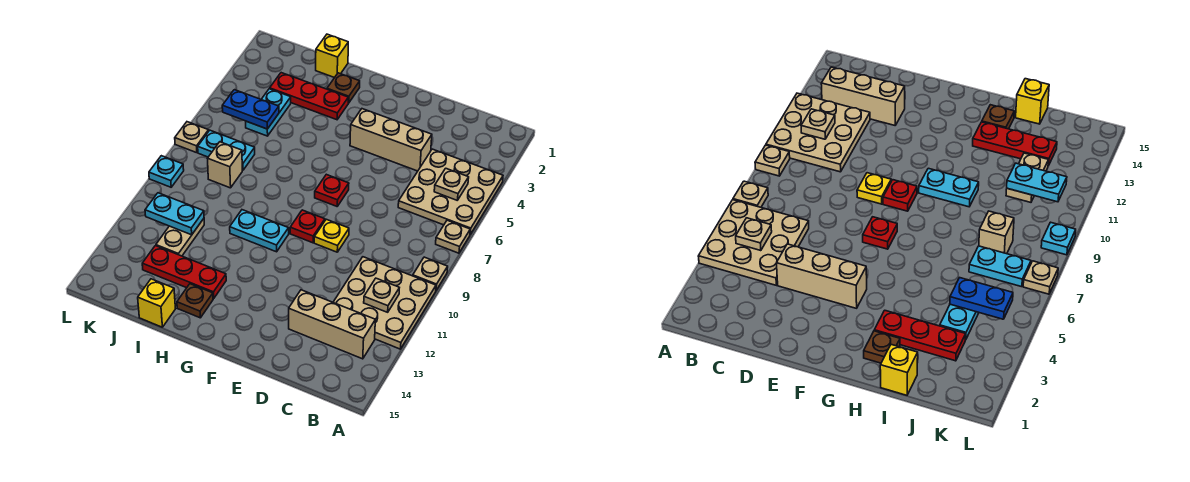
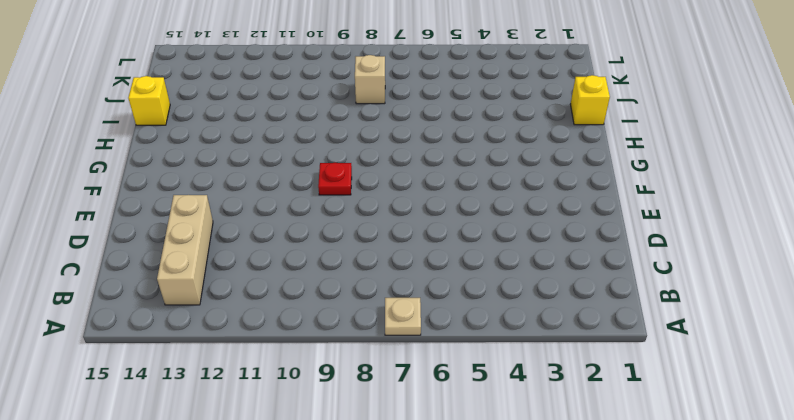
none -> tan 3x3 plate [398,149,503,234]
none -> tan 1x1 plate [413,257,448,290]
none -> tan 3x3 plate [333,257,436,349]

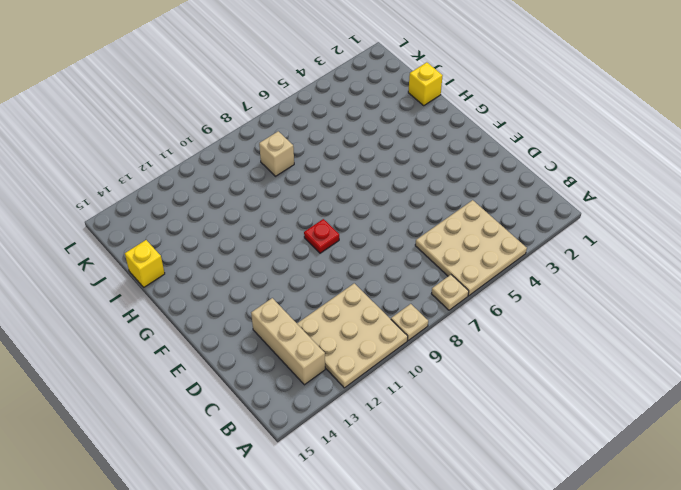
none -> tan 1x3 brick [350,109,432,171]
none -> yellow 1x1 plate [314,219,349,252]
none -> red 1x1 plate [315,174,349,206]

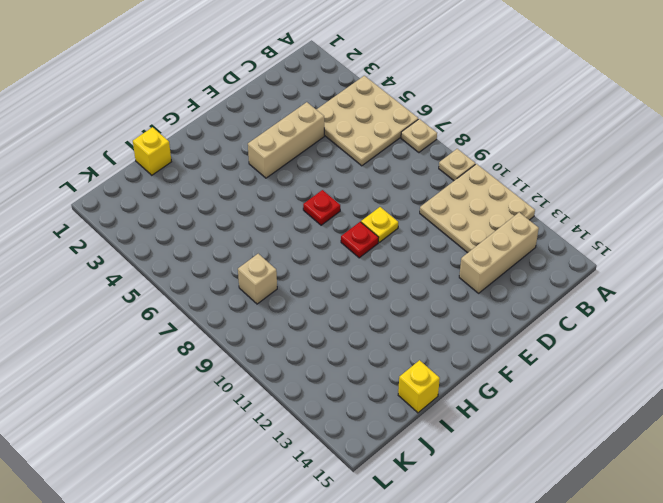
none -> cyan 1x2 plate [230,210,289,252]
none -> brown 1x1 plate [327,73,360,103]
none -> red 1x3 plate [270,73,348,120]

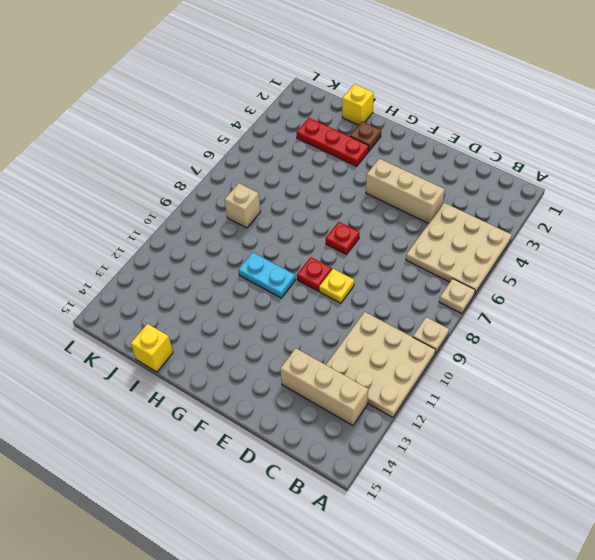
none -> red 1x3 plate [142,246,226,298]
none -> brown 1x1 plate [177,284,213,318]
none -> cyan 1x2 plate [246,89,291,136]

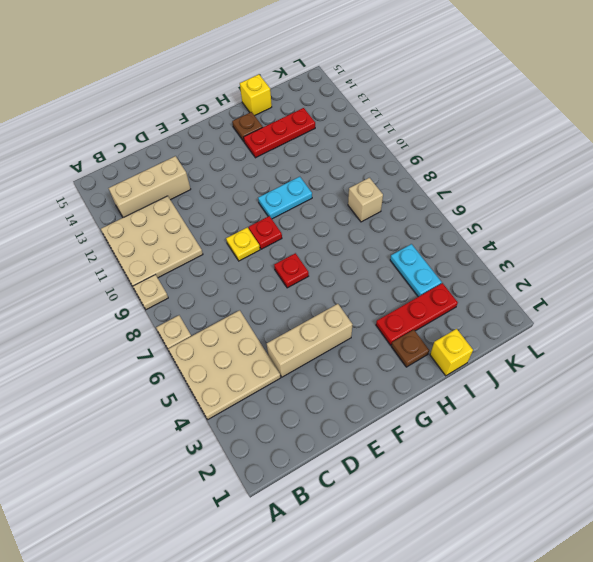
none -> cyan 1x2 plate [198,130,255,170]
none -> tan 1x2 plate [156,219,204,256]
none -> tan 1x1 plate [175,122,209,153]

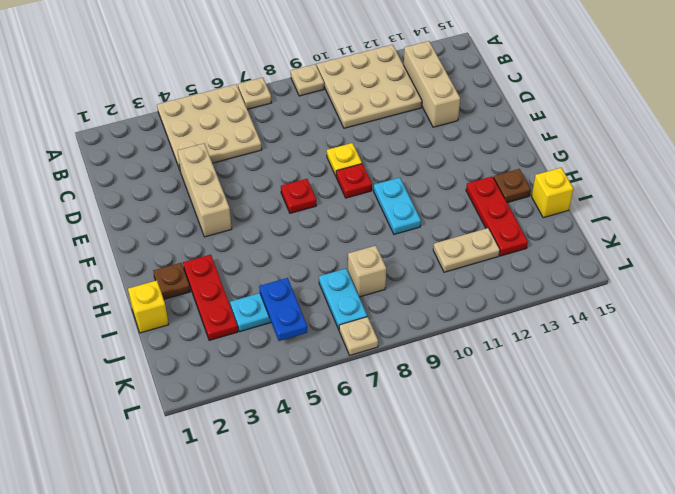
none -> cyan 1x1 plate [149,156,184,187]
none -> tan 1x1 plate [434,168,469,200]
none -> tan 1x1 plate [364,278,399,312]

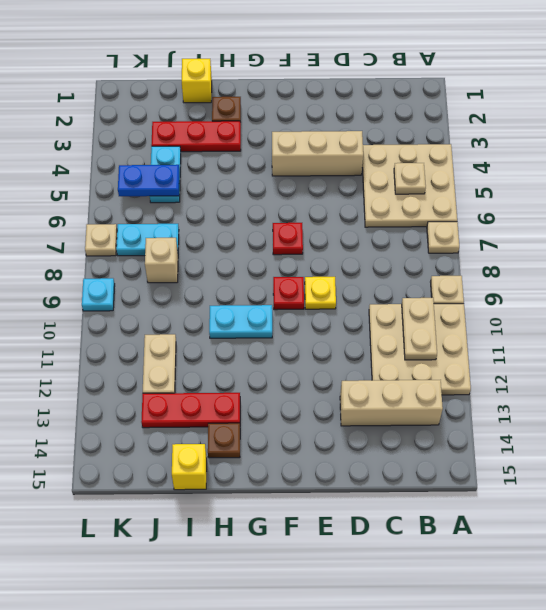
tan 1x2 plate [402,298,437,360] -> tan 1x1 plate [364,278,399,312]
none -> cyan 1x2 plate [145,193,204,235]

